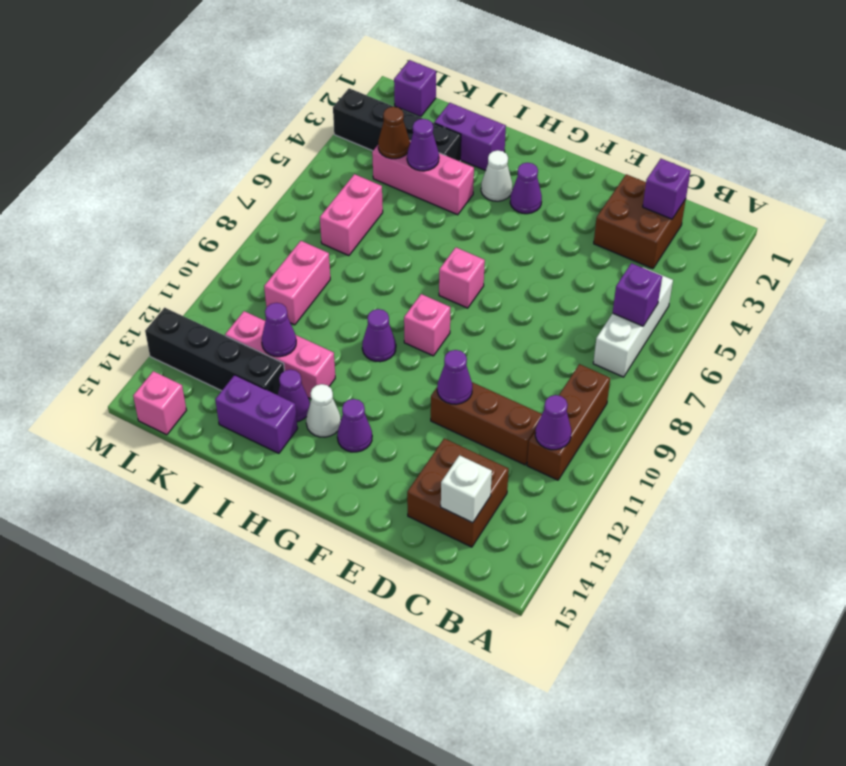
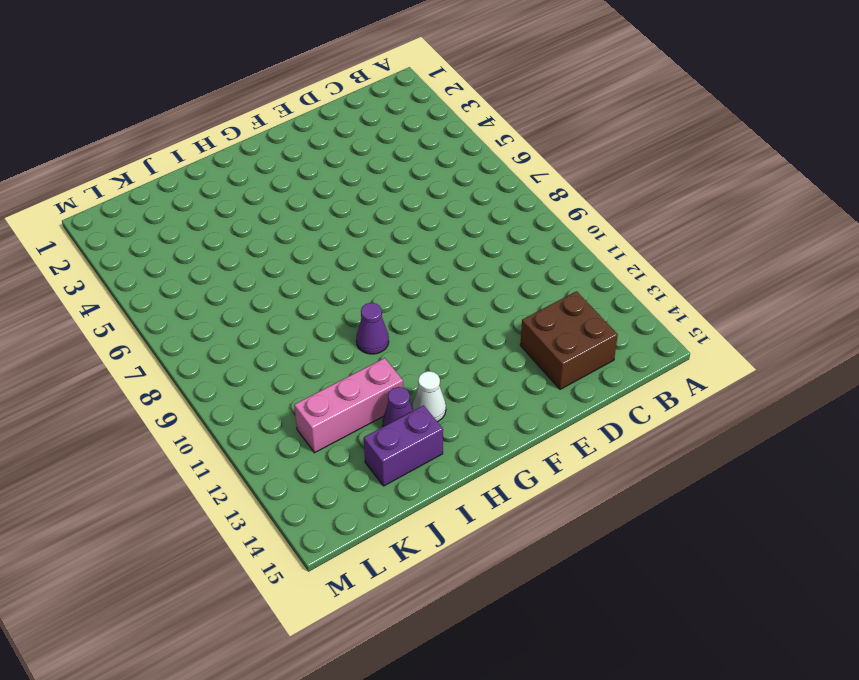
none -> white 1x3 brick [593,267,673,377]
none -> brown 1x3 brick [527,364,610,480]
none -> brown 2x2 brick [594,174,686,269]
none -> brown 1x3 brick [431,382,542,465]

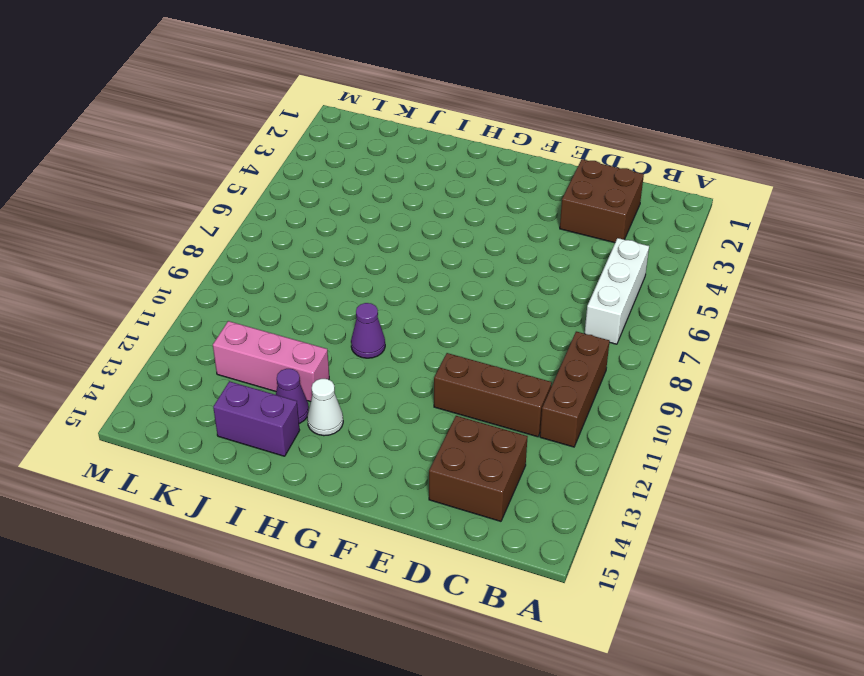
none -> purple 1x1 cone [510,163,542,214]
none -> pink 1x1 brick [439,247,485,308]
none -> pink 1x1 brick [404,294,450,356]
none -> purple 1x1 cone [337,399,372,452]

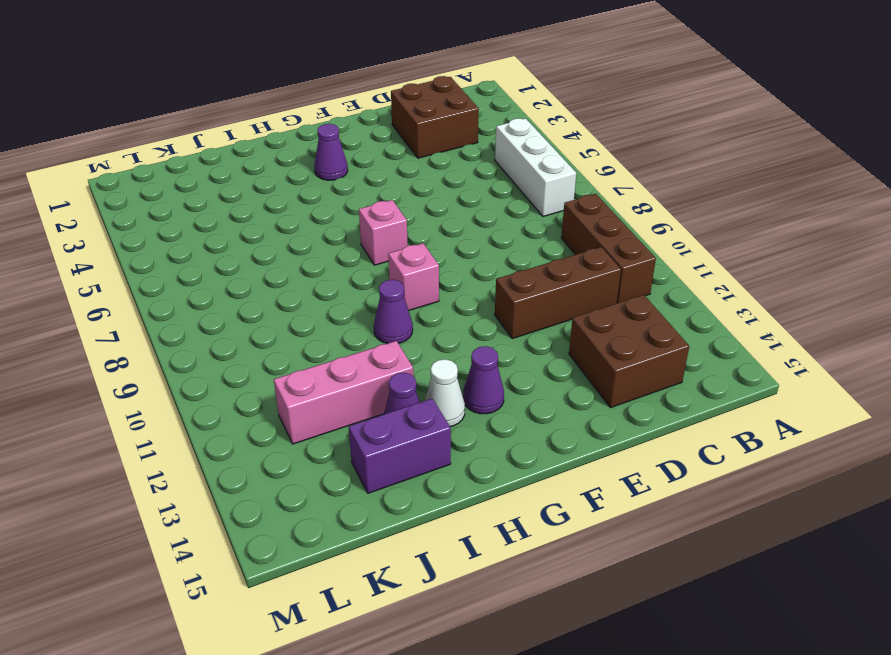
none -> white 1x1 cone [481,150,512,201]
none -> purple 1x2 brick [434,103,506,171]
none -> pink 1x3 brick [372,141,474,215]
none -> black 1x4 brick [333,88,461,161]

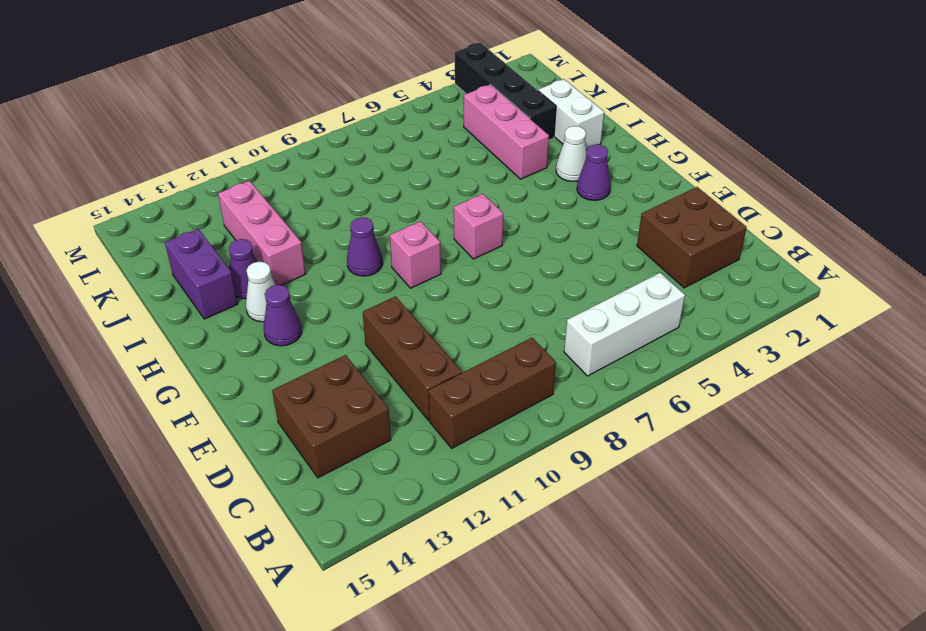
white 1x2 brick [538,79,604,150] -> purple 1x2 brick [434,103,506,171]
none -> black 1x4 brick [145,308,284,395]
none -> pink 1x2 brick [320,174,383,256]
none -> pink 1x2 brick [264,241,330,325]
none -> purple 1x1 brick [394,60,436,117]

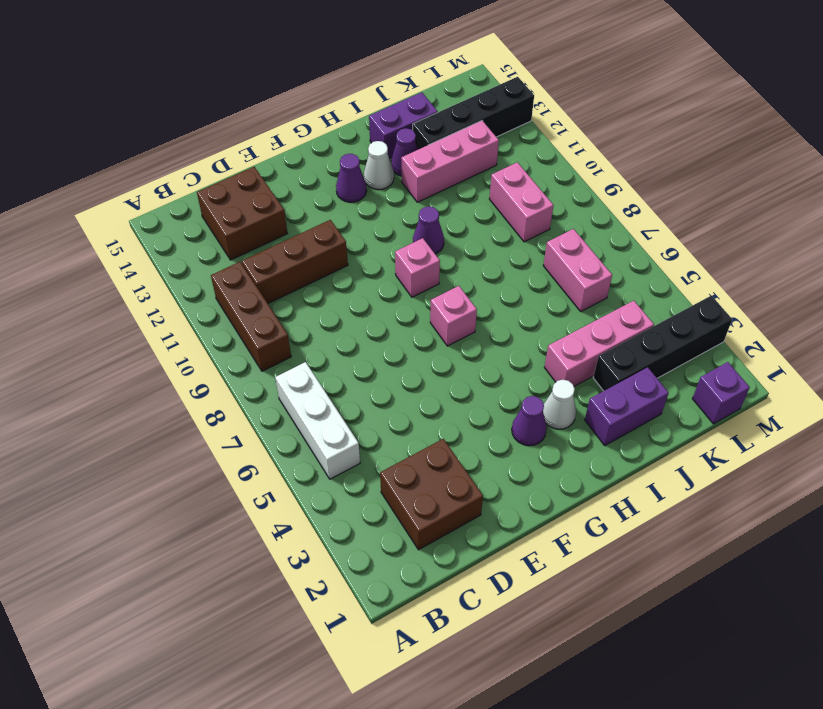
none -> pink 1x1 brick [133,371,186,435]
none -> purple 1x1 brick [613,263,662,326]
none -> purple 1x1 cone [535,395,571,450]
none -> purple 1x1 brick [643,159,690,219]

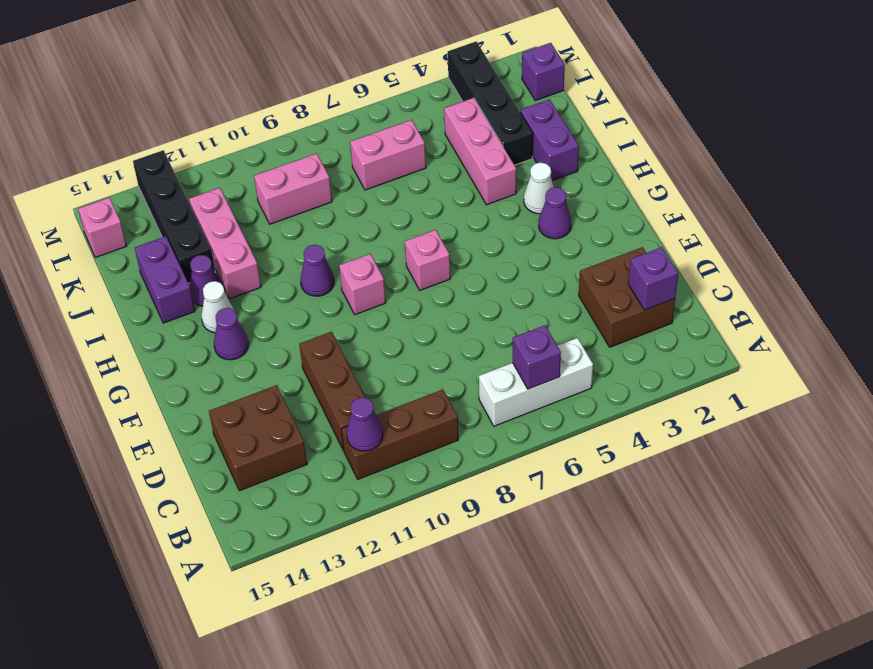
none -> white 1x1 brick [441,455,492,523]
none -> purple 1x1 cone [437,350,472,404]
none -> purple 1x1 cone [407,119,439,171]
none -> purple 1x1 cone [262,303,296,357]

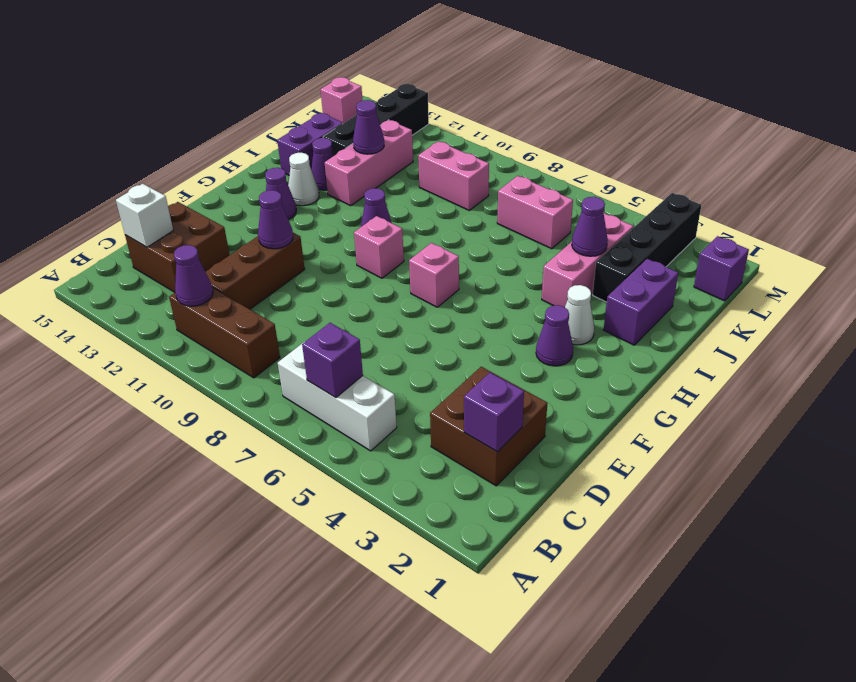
none -> brown 1x1 cone [378,107,410,159]

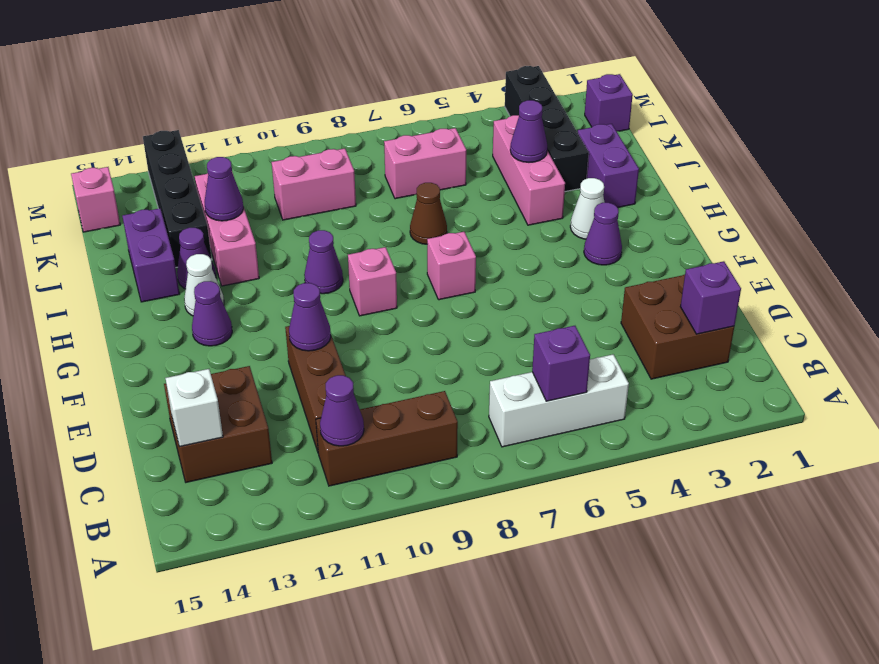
brown 1x1 cone [410,183,447,244] -> brown 1x1 cone moved to [378,107,410,159]

